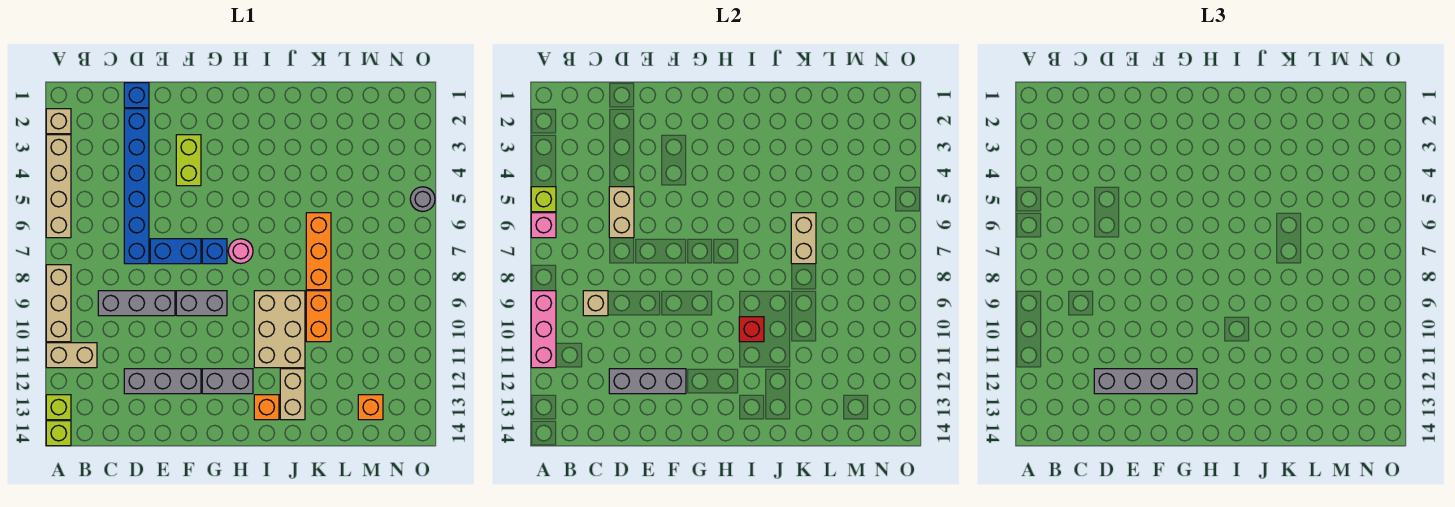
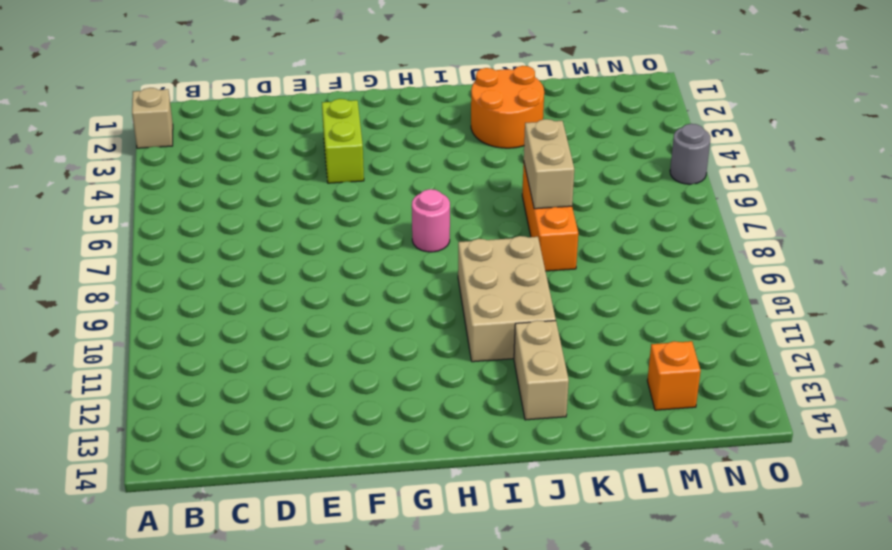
orange 2x2 round brick [471,66,544,148] -> none
none -> tan 1x4 brick [46,135,71,238]
none -> tan 1x3 brick [46,265,71,342]
none -> tan 1x2 brick [46,343,97,368]
none -> lime 1x1 brick [46,395,71,420]

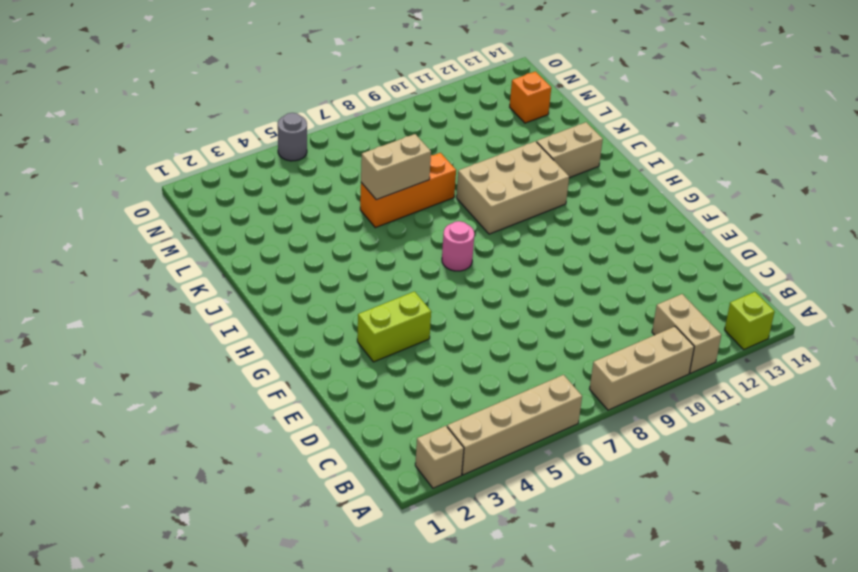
none -> lime 1x1 brick [46,421,71,446]
none -> grey 1x3 brick [98,291,175,316]
none -> blue 1x1 brick [124,83,149,108]
none -> blue 1x6 brick [124,109,149,264]

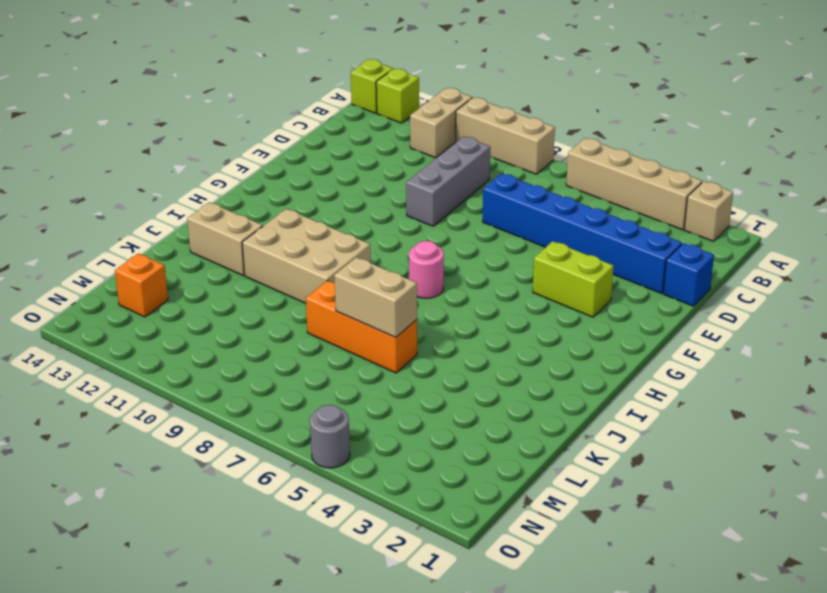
none -> grey 1x3 brick [124,369,201,394]
none -> blue 1x2 brick [150,239,201,264]
none -> grey 1x2 brick [176,291,227,316]
none -> blue 1x1 brick [202,239,227,264]

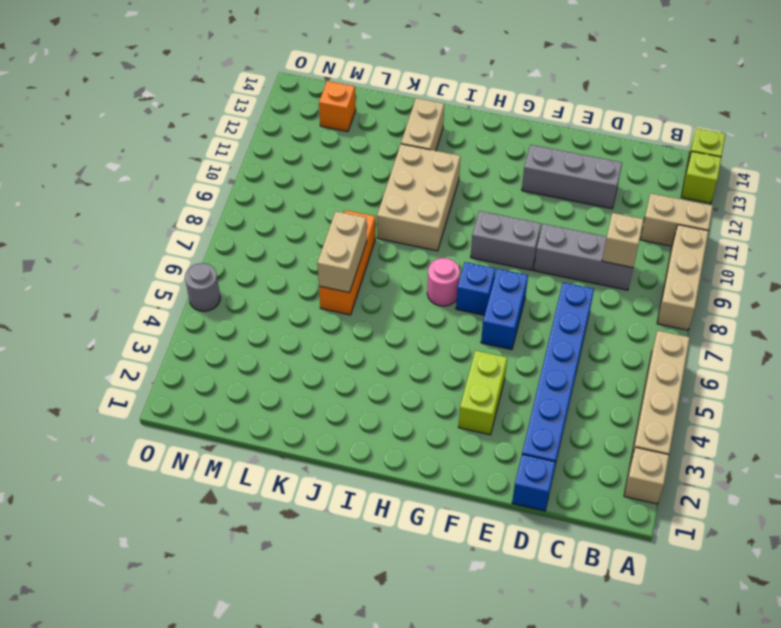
blue 1x2 brick [481,269,528,350] -> blue 1x2 brick turned to [150,239,201,264]
none -> grey 1x2 brick [202,369,253,394]
none -> orange 1x1 brick [254,395,279,420]
none -> orange 1x2 brick [306,291,331,342]
none -> lime 1x1 brick [531,187,556,212]

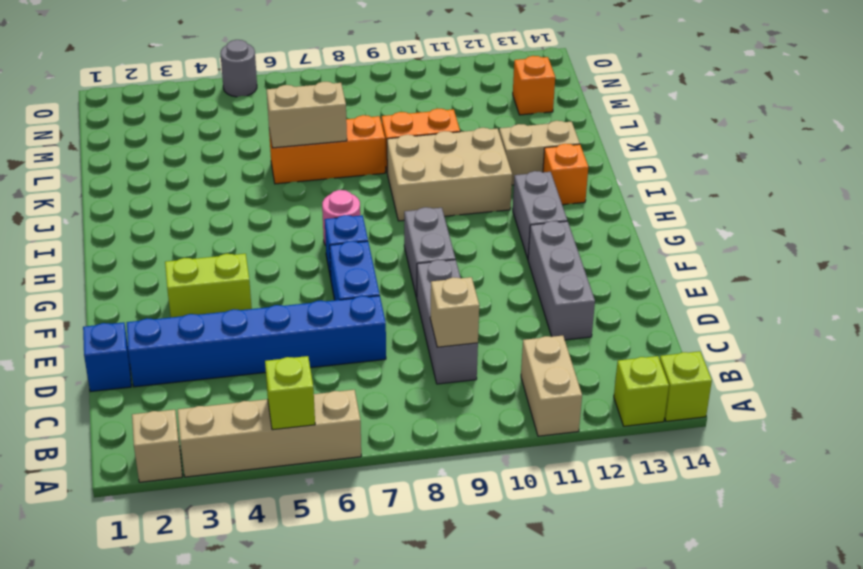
none -> tan 1x3 brick [46,265,71,342]
none -> pink 1x1 brick [531,213,556,238]
none -> pink 1x3 brick [531,291,556,368]
none -> tan 1x2 brick [609,187,634,238]

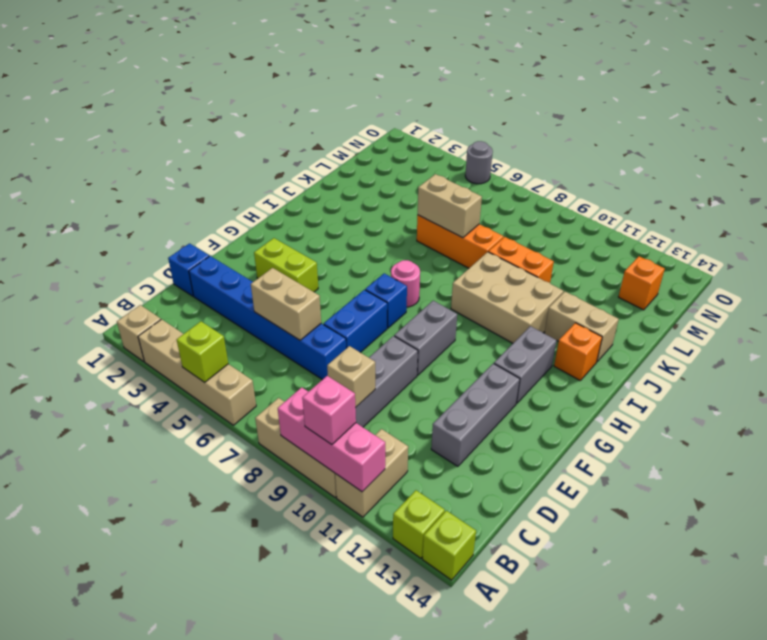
pink 1x1 brick [302,376,356,445] -> pink 1x1 brick moved to [531,213,556,238]
none -> grey 1x3 brick [609,369,686,394]
none -> red 1x1 brick [739,317,764,342]
none -> grey 1x4 brick [1094,369,1197,394]

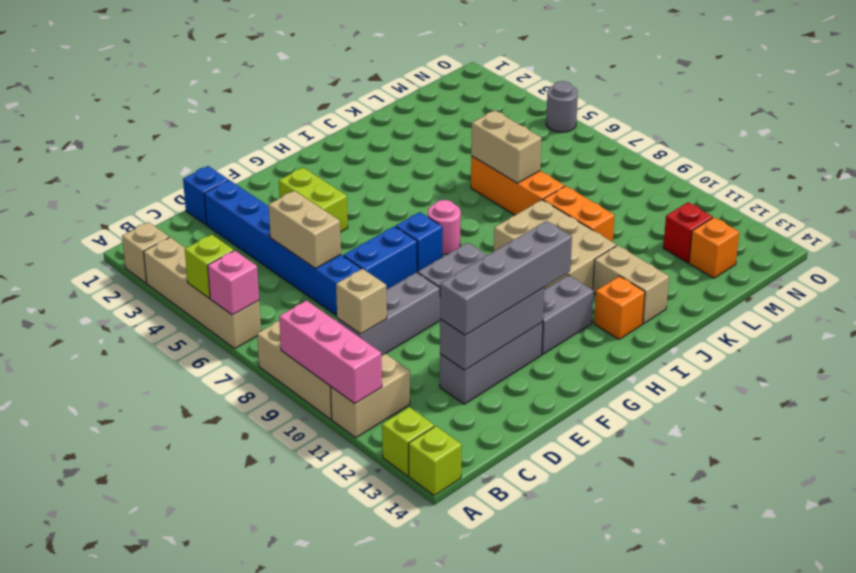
red 1x1 brick [663,202,713,263] -> red 1x1 brick moved to [739,317,764,342]

